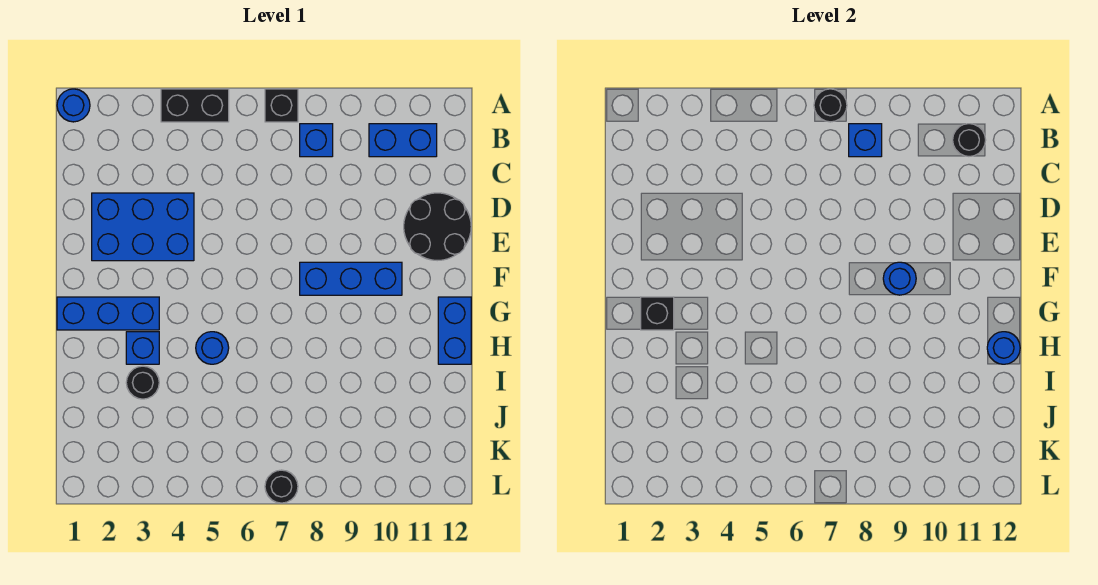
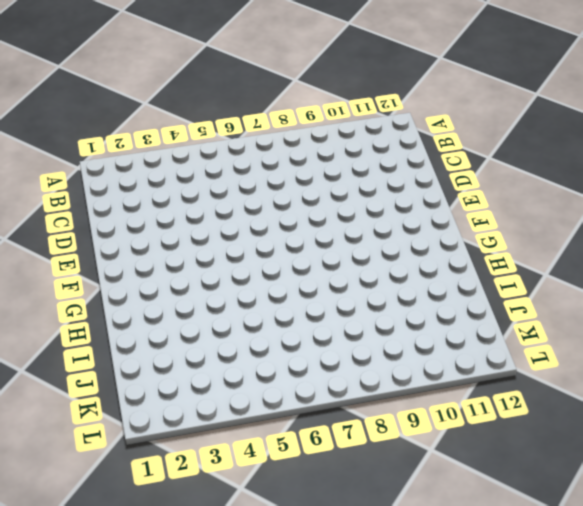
none -> blue 1x1 round brick [57,89,90,122]
none -> black 1x2 brick [161,89,229,122]
none -> black 1x1 brick [265,89,298,122]

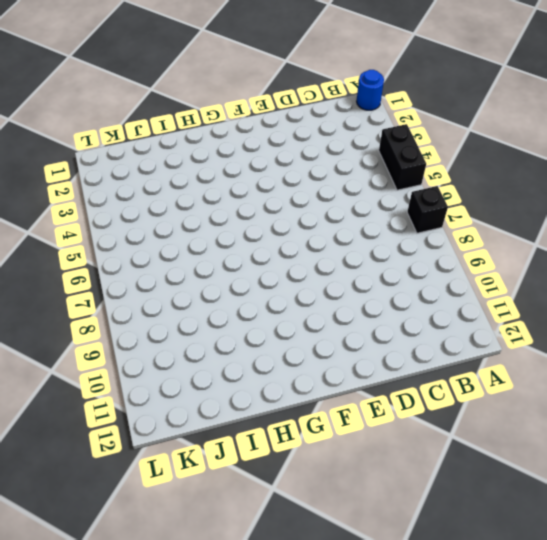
none -> blue 1x1 brick [300,124,333,157]
none -> blue 1x2 brick [369,124,437,157]
none -> blue 2x3 brick [92,193,194,261]

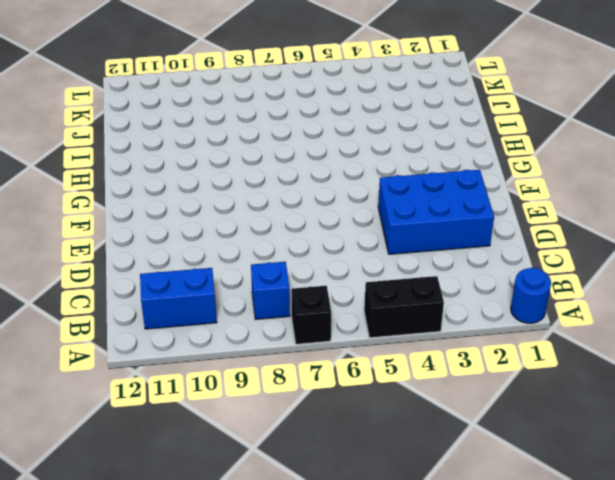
none -> black 2x2 round brick [404,193,471,261]
none -> blue 1x3 brick [300,262,402,295]
none -> blue 1x3 brick [57,297,159,330]

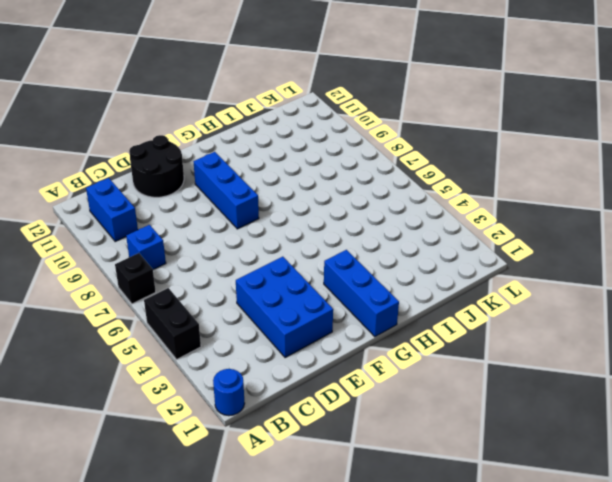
none -> blue 1x2 brick [438,297,471,364]
none -> blue 1x1 brick [126,332,159,364]
none -> blue 1x1 round brick [196,332,229,364]

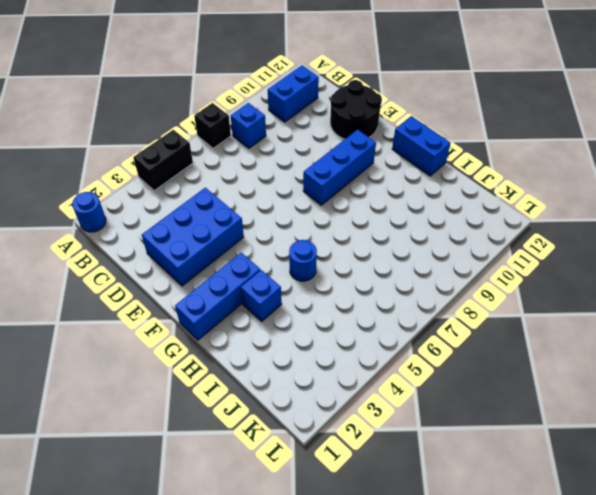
none -> black 1x1 round brick [126,366,159,399]
none -> black 1x1 round brick [265,470,298,503]
none -> black 1x1 round brick [814,89,847,122]

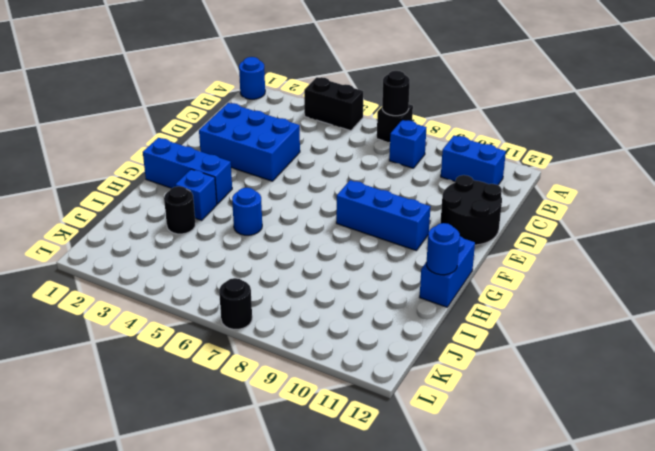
none -> blue 1x1 brick [849,124,882,157]
none -> black 1x1 round brick [953,124,986,156]
none -> blue 1x1 round brick [883,262,916,295]

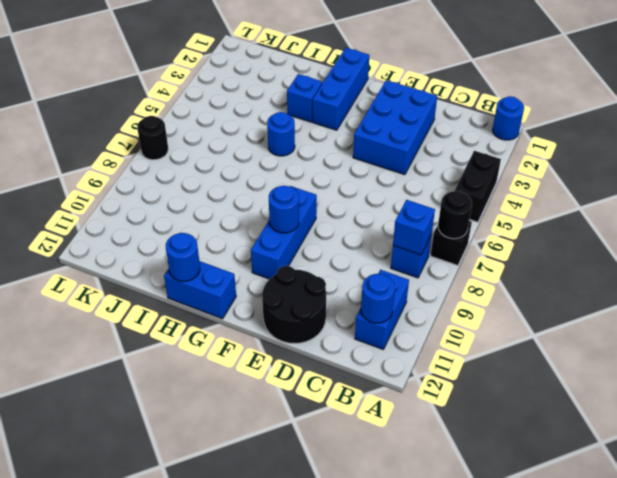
blue 1x1 round brick [361,274,395,323] -> black 1x1 round brick [953,124,986,156]
none -> black 1x1 round brick [126,366,159,399]
none -> black 1x1 brick [641,297,674,330]

